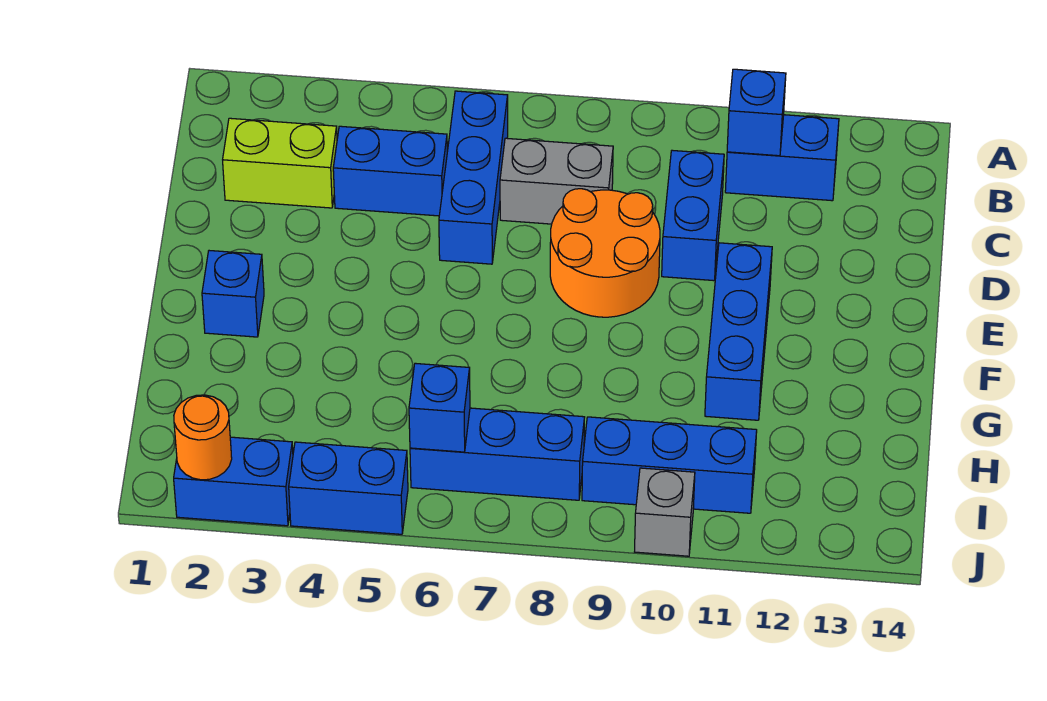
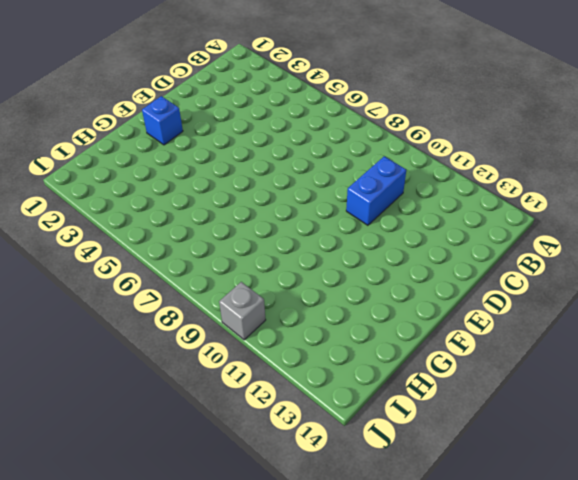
none -> blue 1x3 brick [439,91,508,264]
none -> blue 1x2 brick [725,115,839,201]
none -> lime 1x2 brick [223,118,337,208]

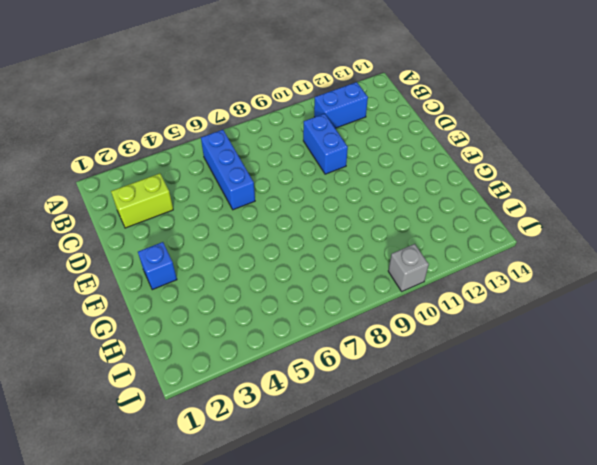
none -> blue 1x2 brick [333,126,447,216]
none -> grey 1x2 brick [500,138,613,224]
none -> orange 2x2 round brick [550,189,660,317]

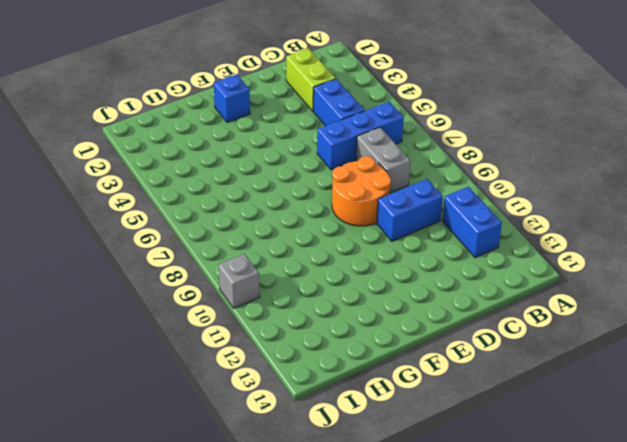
none -> blue 1x3 brick [705,243,772,420]
none -> blue 1x3 brick [410,408,585,500]
none -> blue 1x3 brick [582,417,757,513]

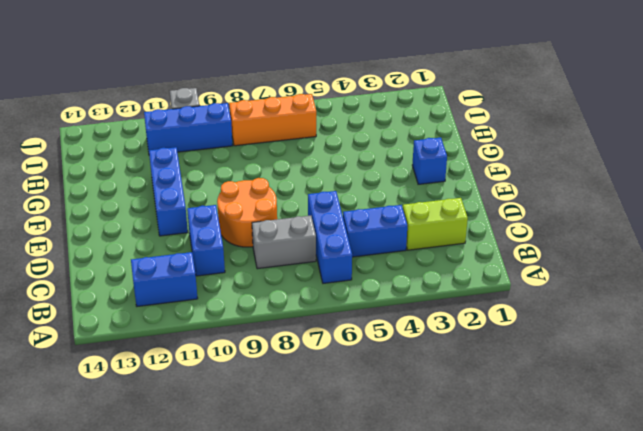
orange 1x3 brick [229,94,316,146] -> blue 1x3 brick [410,408,585,500]
none -> blue 1x2 brick [174,437,293,526]
none -> blue 1x2 brick [289,442,408,534]
none -> blue 1x1 brick [727,69,786,156]

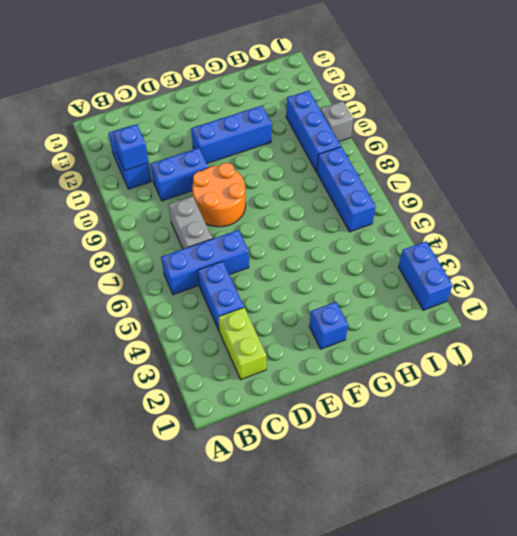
none -> blue 1x2 brick [289,442,408,534]
none -> blue 1x1 brick [409,363,470,452]
none -> orange 1x1 round brick [174,395,232,480]

